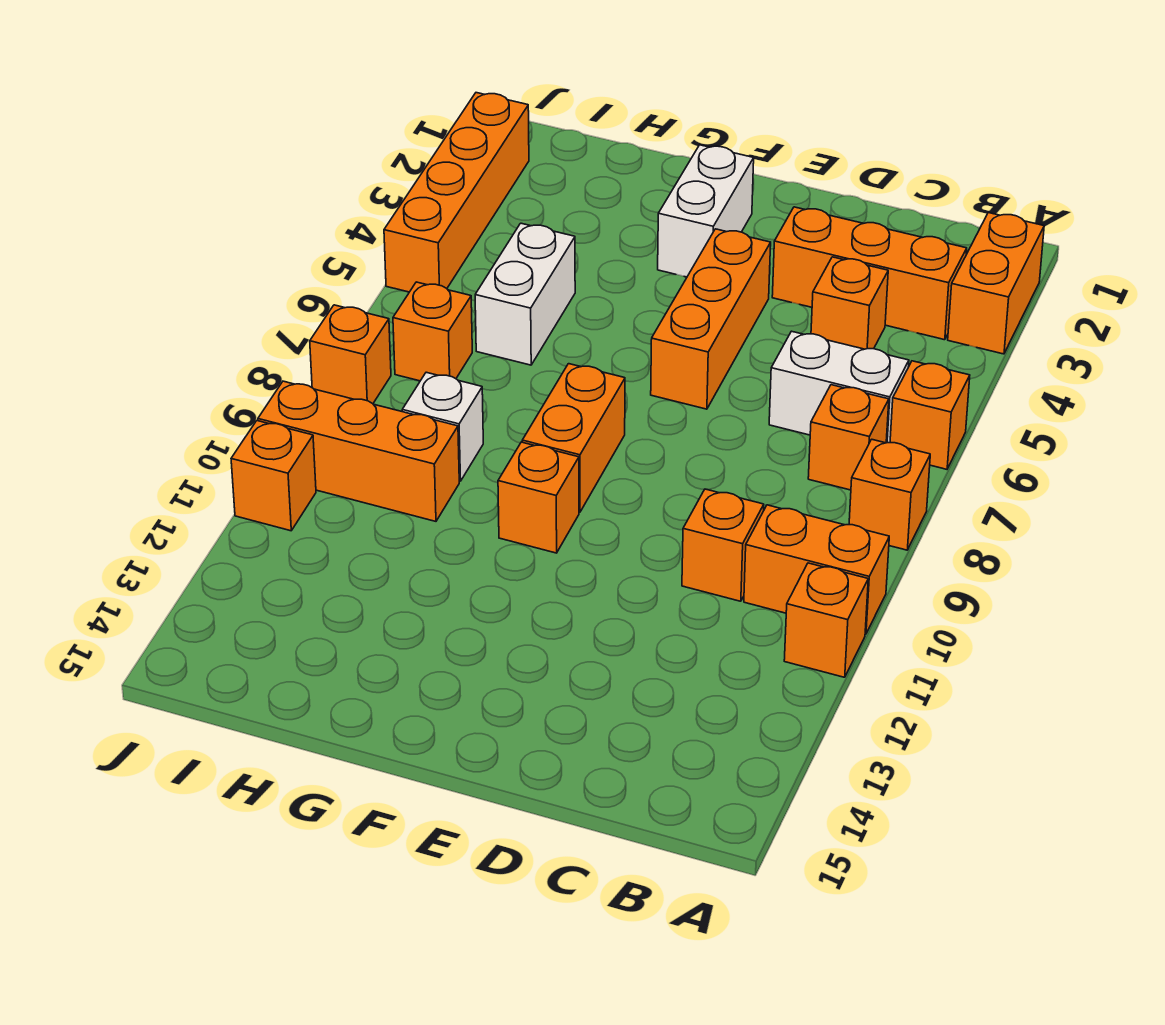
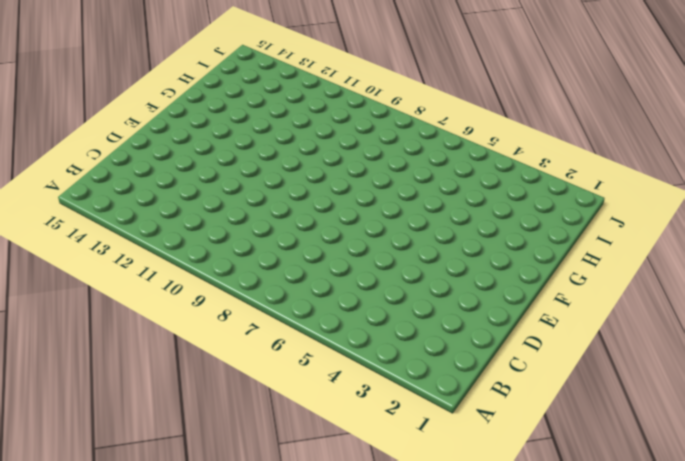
none -> orange 1x2 brick [948,213,1044,354]
none -> orange 1x1 brick [890,361,970,469]
none -> orange 1x1 brick [849,439,930,550]

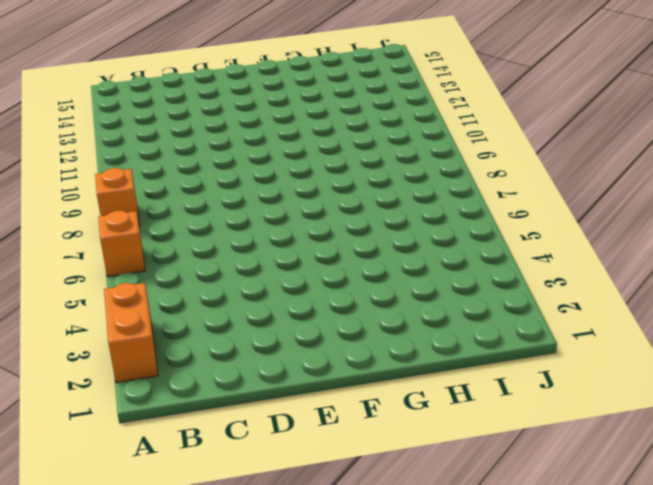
none -> orange 1x2 brick [744,505,889,634]
none -> orange 1x1 brick [784,563,868,677]
none -> orange 1x3 brick [772,207,967,340]

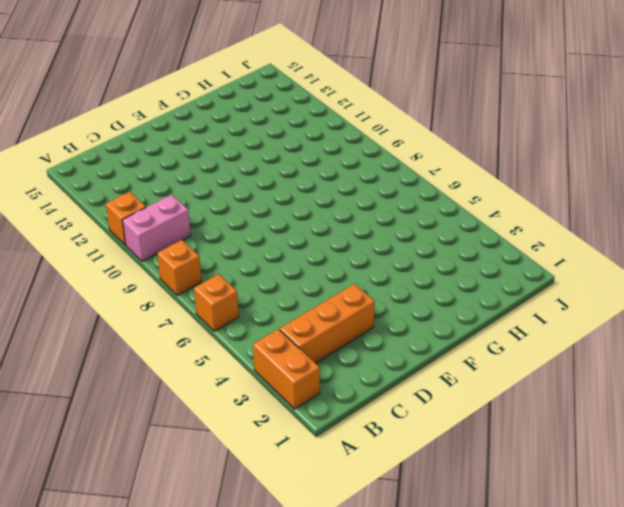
pink 1x2 brick [122,195,191,261] -> orange 1x2 brick [744,505,889,634]
none -> white 1x2 brick [769,331,909,443]
none -> orange 1x1 brick [808,385,889,490]
none -> orange 1x1 brick [811,257,888,349]

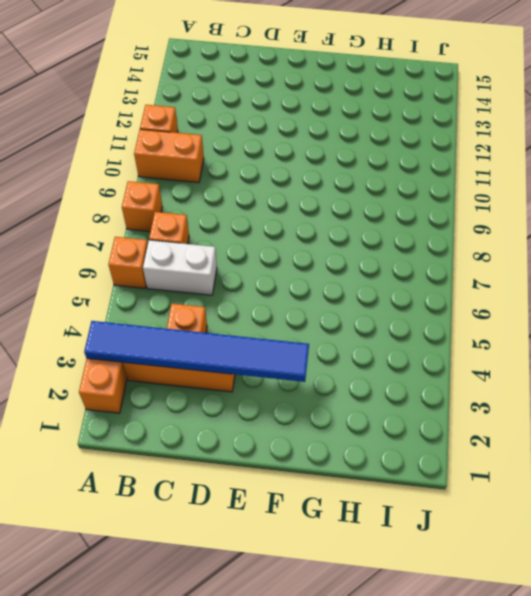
blue 1x6 tile [84,321,309,382] -> none
none -> orange 1x1 brick [682,489,764,601]
none -> orange 1x3 brick [651,229,771,409]
none -> white 1x2 brick [658,145,754,277]

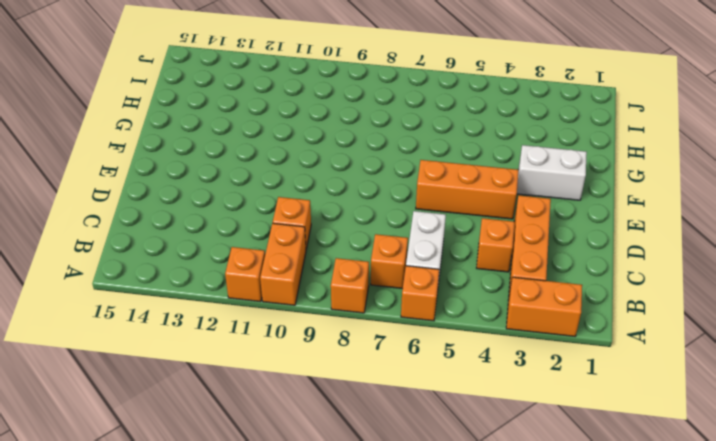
none -> orange 1x2 brick [522,364,625,512]
none -> orange 1x1 brick [498,442,579,553]
none -> white 1x2 brick [475,223,575,365]

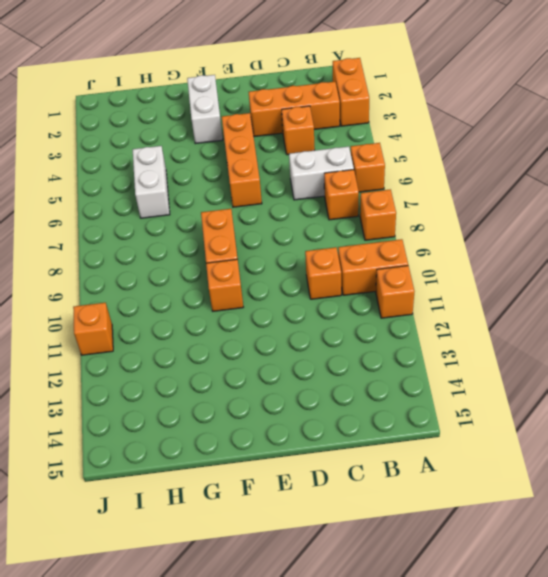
none -> white 1x1 brick [402,372,483,481]
none -> orange 1x3 brick [258,381,459,521]
none -> orange 1x1 brick [393,282,472,381]

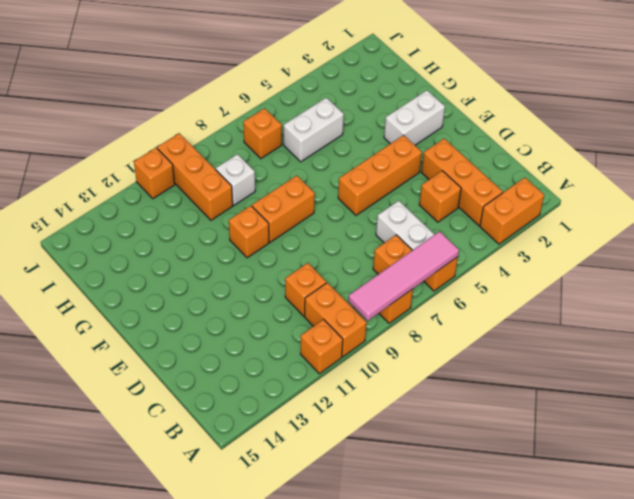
pink 1x4 tile [348,232,459,321] -> none
none -> orange 1x4 brick [384,93,529,292]
none -> orange 1x1 brick [310,305,391,404]

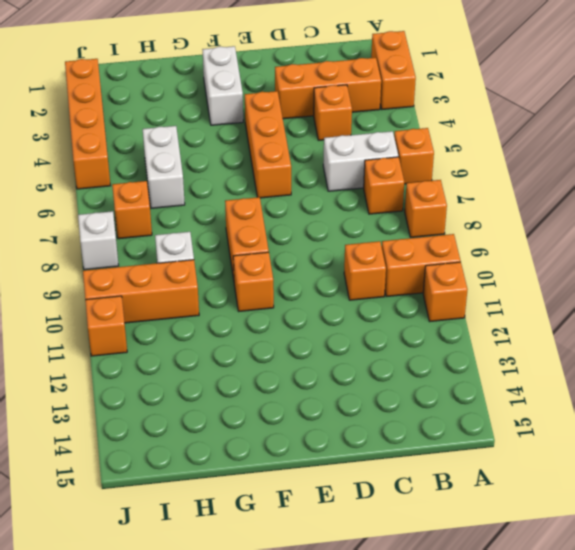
white 1x1 brick [78,211,119,270] -> orange 1x1 brick [310,305,391,404]

